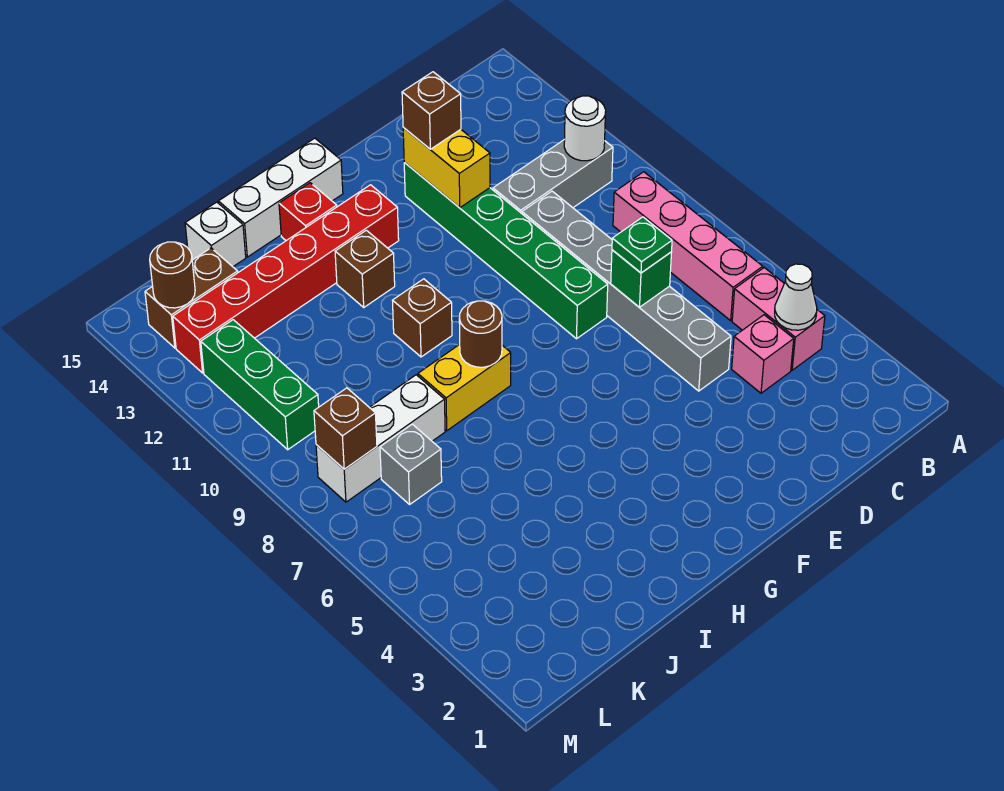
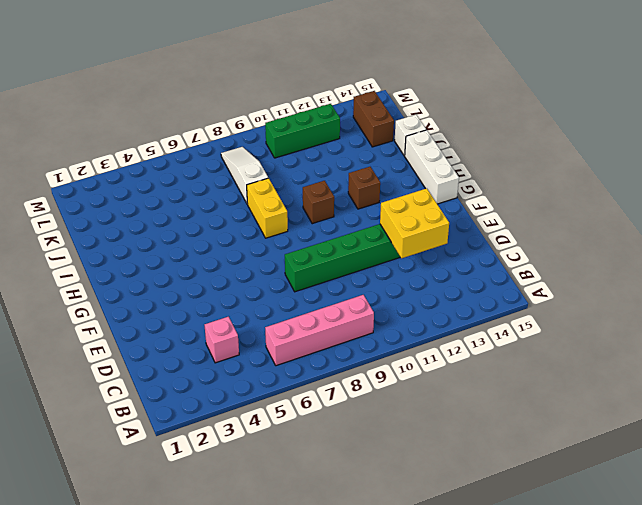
yellow 2x2 brick [380,188,449,258] -> yellow 1x2 brick [403,128,490,208]
white 1x3 slope [221,147,268,204] -> white 1x3 brick [316,375,445,502]
none -> pink 1x2 brick [732,268,825,370]
none -> grey 1x3 brick [493,139,613,213]
none -> grey 1x6 brick [522,191,731,391]

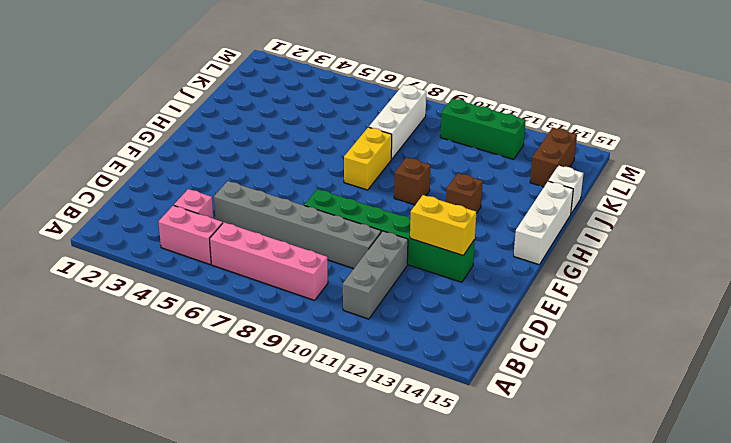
none -> red 1x6 brick [173,185,399,373]
none -> red 1x1 brick [279,183,337,241]
none -> grey 1x1 brick [380,424,442,504]

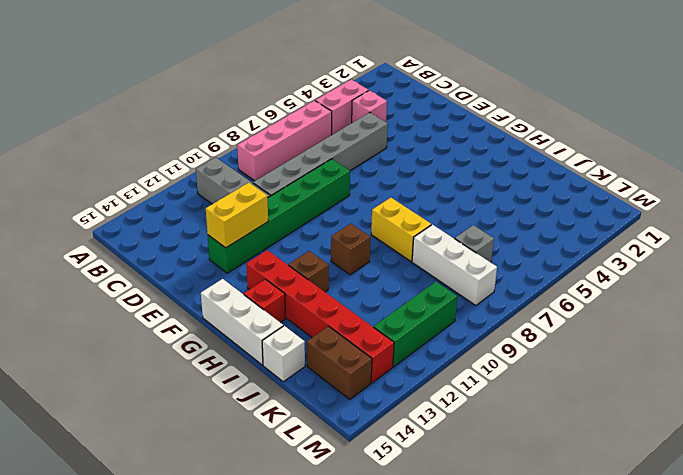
none -> white 1x1 cone [775,264,817,330]
none -> white 1x1 round brick [564,96,606,161]
none -> green 1x1 brick [611,250,672,307]

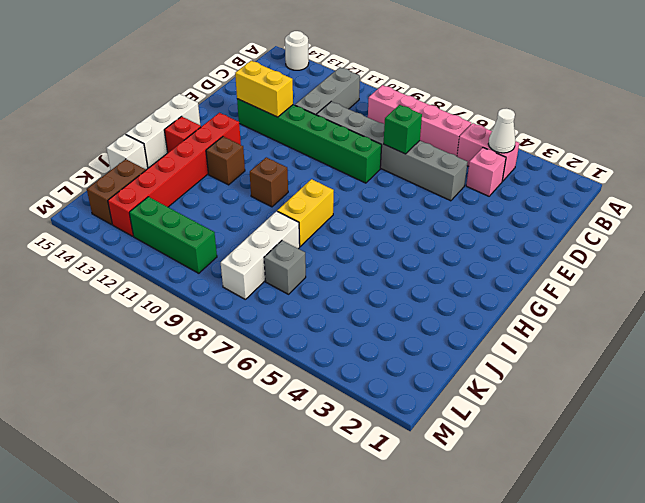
white 1x1 round brick [285,31,309,70] -> white 1x1 round brick moved to [564,96,606,161]
none -> brown 1x1 round brick [459,301,502,367]
none -> brown 1x1 brick [314,388,377,469]
none -> brown 1x1 round brick [150,242,195,308]

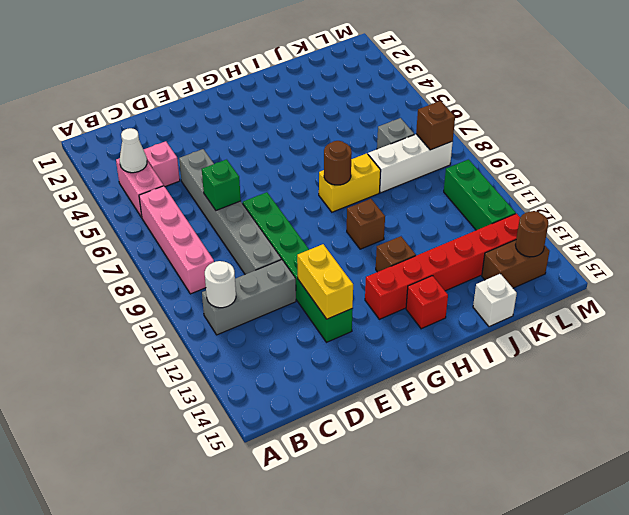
none -> white 1x3 brick [218,138,343,257]
none -> green 1x1 plate [612,217,672,273]
none -> brown 1x1 brick [402,72,461,149]

